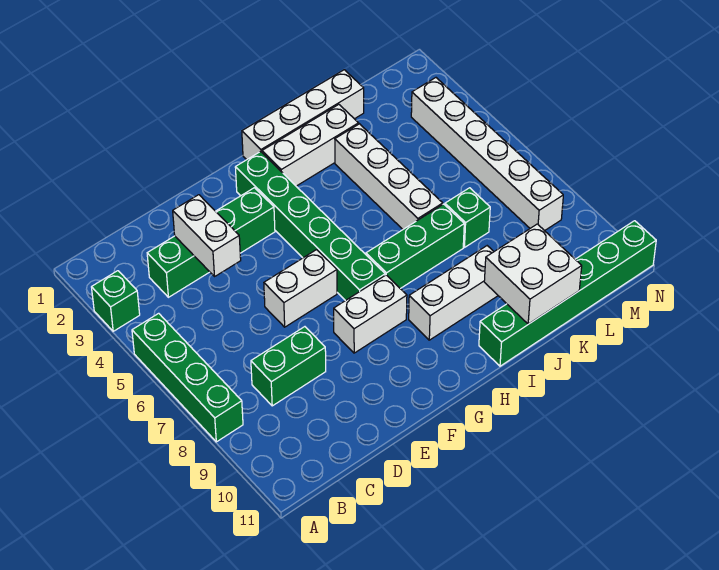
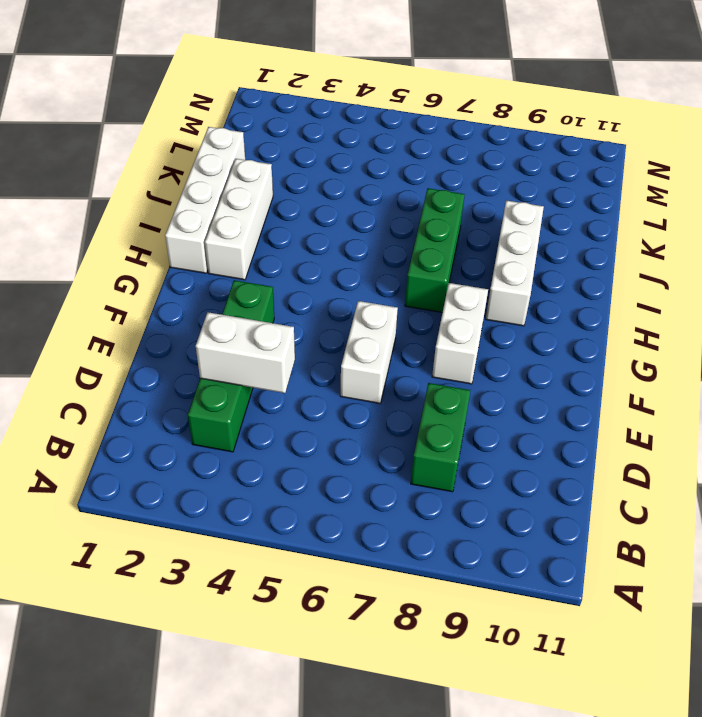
none -> green 1x1 brick [92,271,140,331]
none -> green 1x4 brick [132,313,243,442]
none -> green 1x6 brick [235,152,385,301]

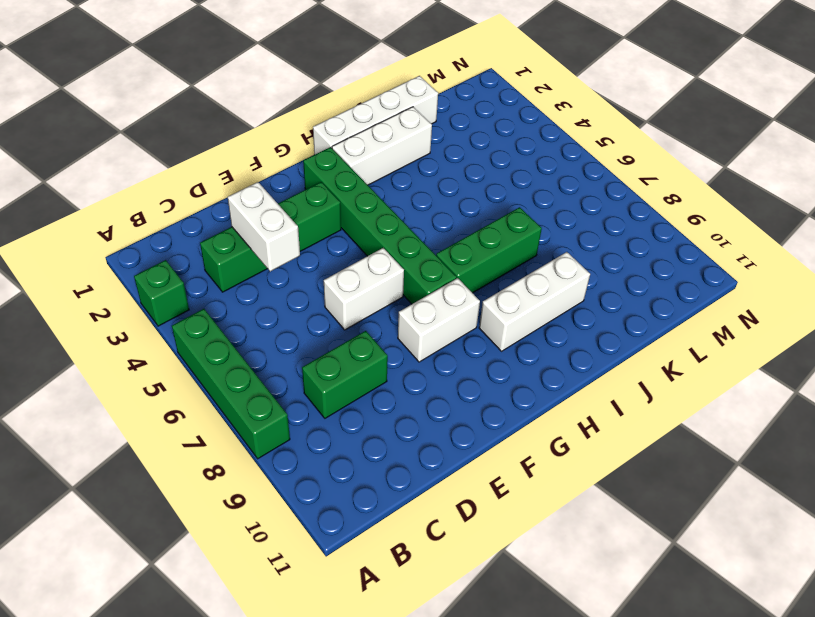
none -> green 1x6 brick [479,221,656,366]
none -> white 1x4 brick [335,124,443,229]
none -> green 1x1 brick [445,188,490,247]

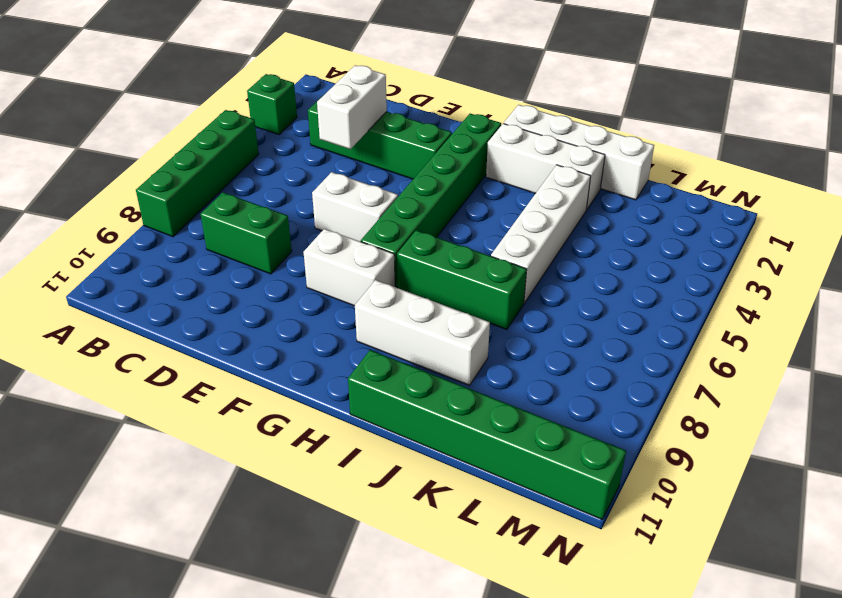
none -> green 1x1 brick [445,188,490,247]
none -> white 1x6 brick [411,78,563,231]
none -> white 2x2 brick [484,224,582,324]

